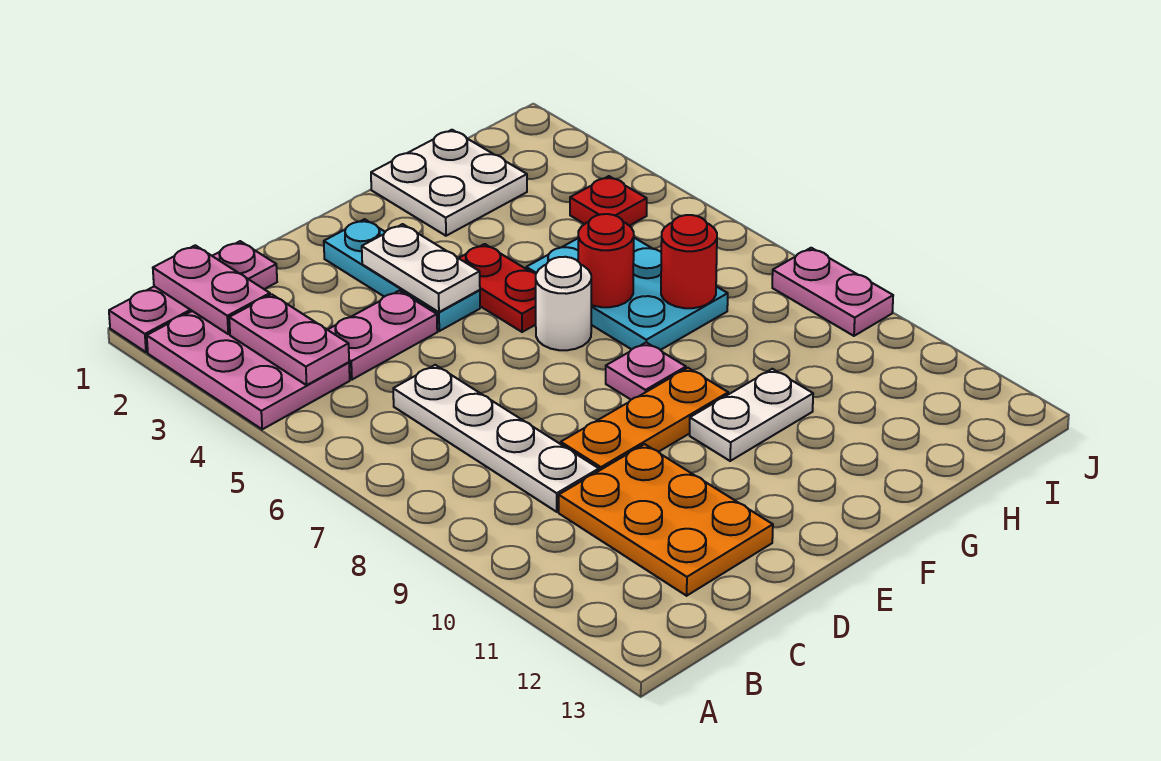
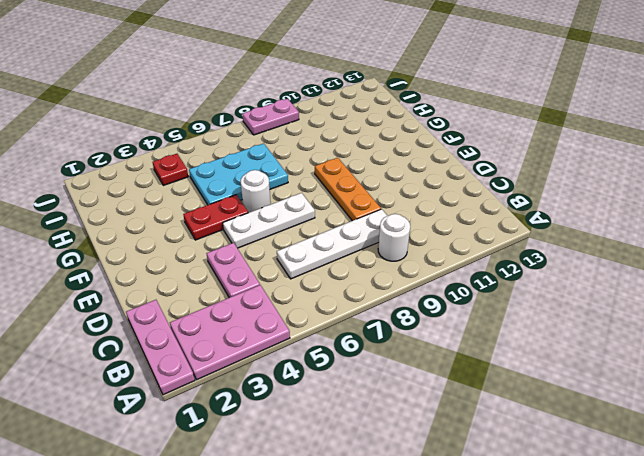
white 1x1 round brick [378,214,410,261] -> none
white 1x3 plate [223,193,315,248] -> none
none -> orange 2x3 plate [559,444,773,596]
none -> cyan 1x3 plate [324,219,480,331]
none -> pink 1x1 plate [606,342,686,400]

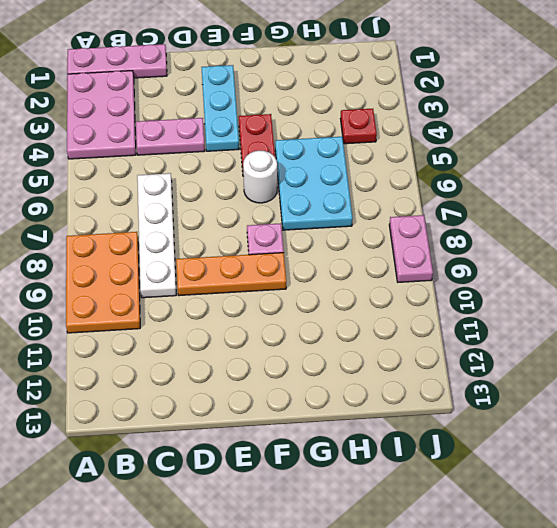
orange 2x3 plate [66,232,140,333] -> orange 2x3 plate moved to [559,444,773,596]
none -> white 1x2 plate [690,369,813,461]
none -> white 2x2 plate [371,130,527,236]
none -> pink 1x2 plate [153,245,270,334]

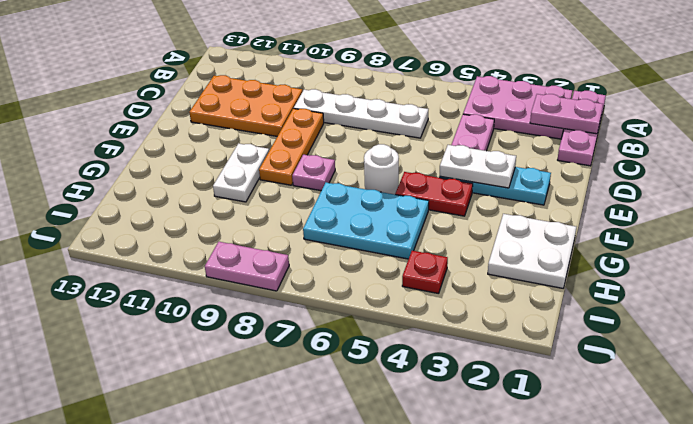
none -> pink 1x2 plate [229,294,349,385]
none -> red 1x1 round brick [578,214,634,307]
none -> red 1x1 round brick [661,215,717,308]

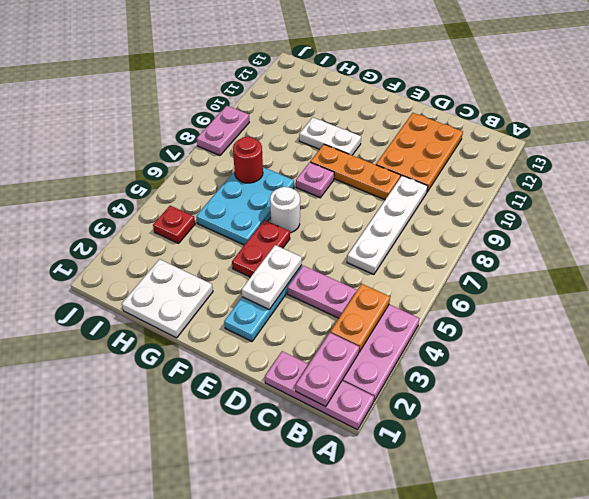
orange 1x2 plate [330,284,390,352] -> pink 1x2 plate [229,294,349,385]
none -> red 1x1 round brick [578,214,634,307]

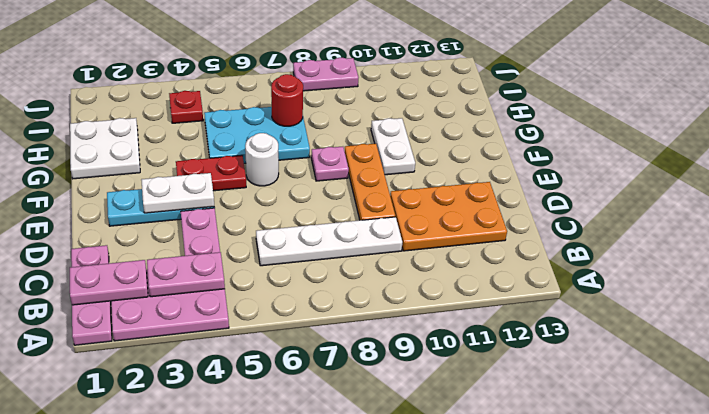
none -> red 1x1 round brick [578,214,634,307]

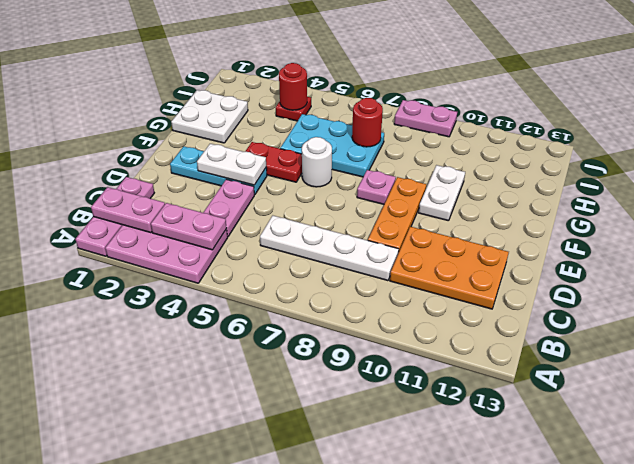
red 1x1 round brick [279,63,307,110] -> red 1x1 round brick moved to [578,214,634,307]

